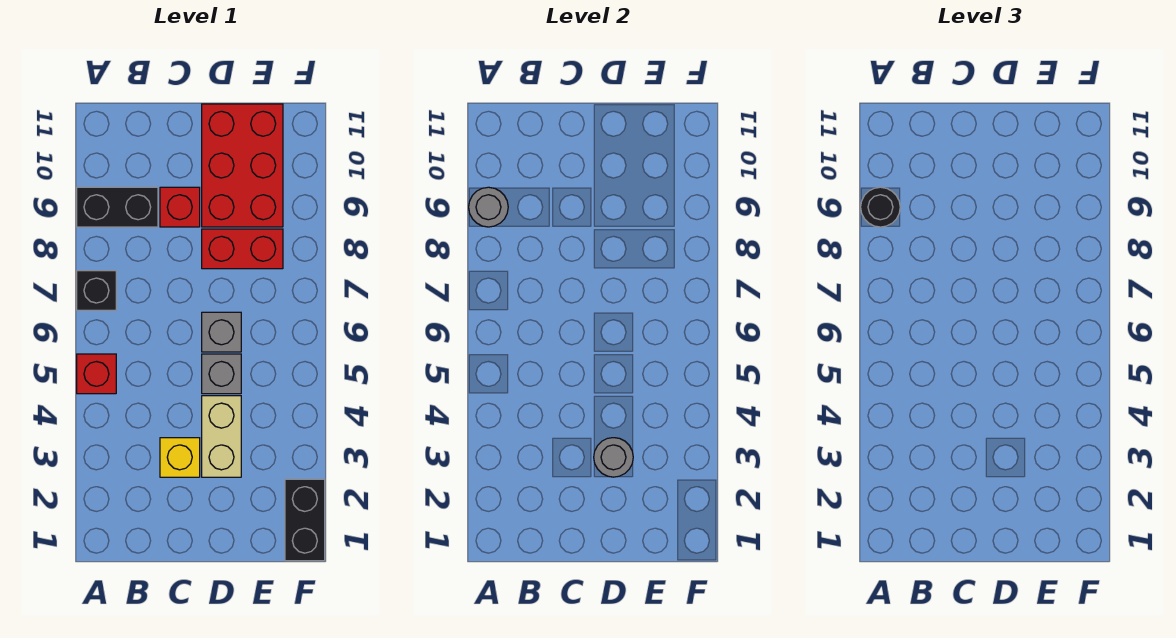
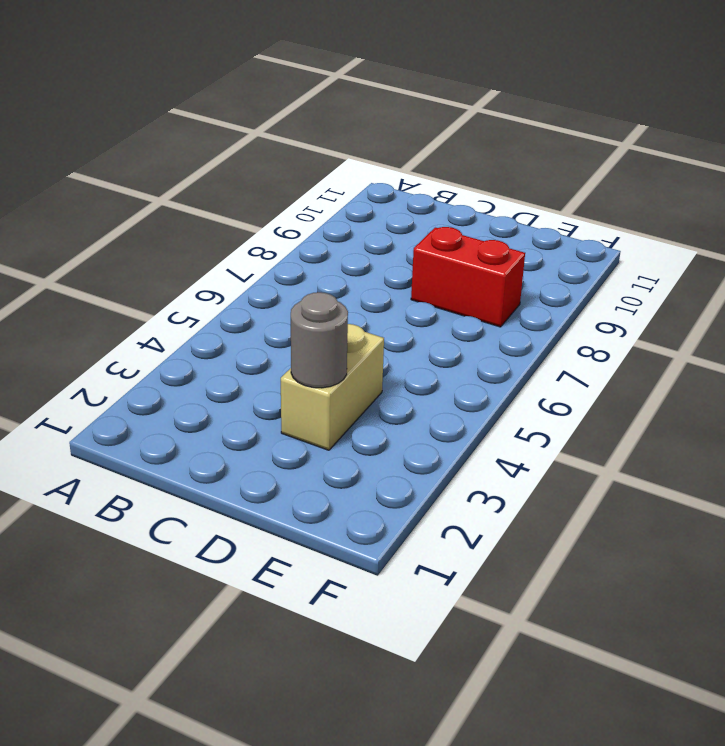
none -> red 1x1 brick [77,354,116,394]
none -> black 1x1 brick [77,271,116,310]
none -> black 1x2 brick [77,187,158,227]

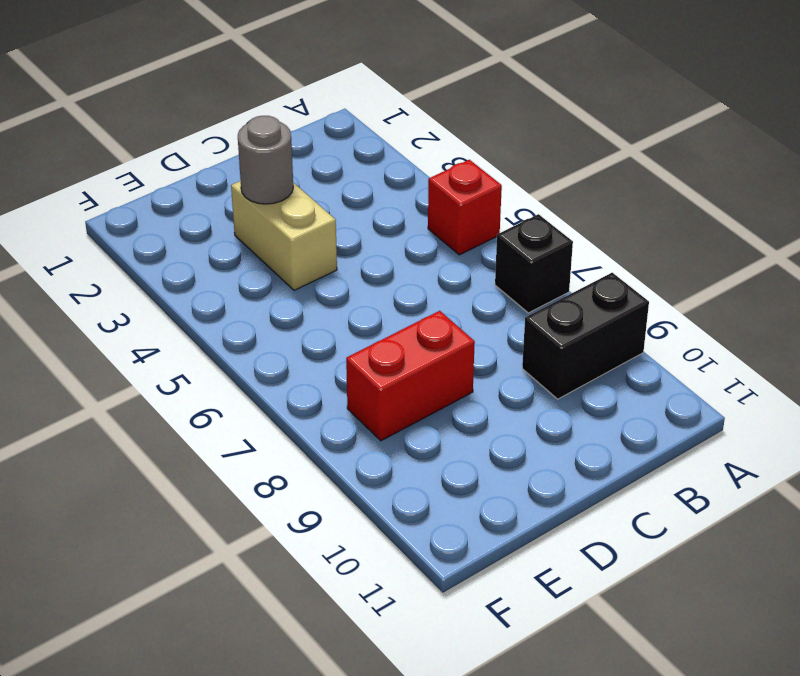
none -> yellow 1x1 brick [160,438,200,477]
none -> red 1x1 brick [160,187,200,227]
none -> grey 1x1 brick [202,354,241,394]

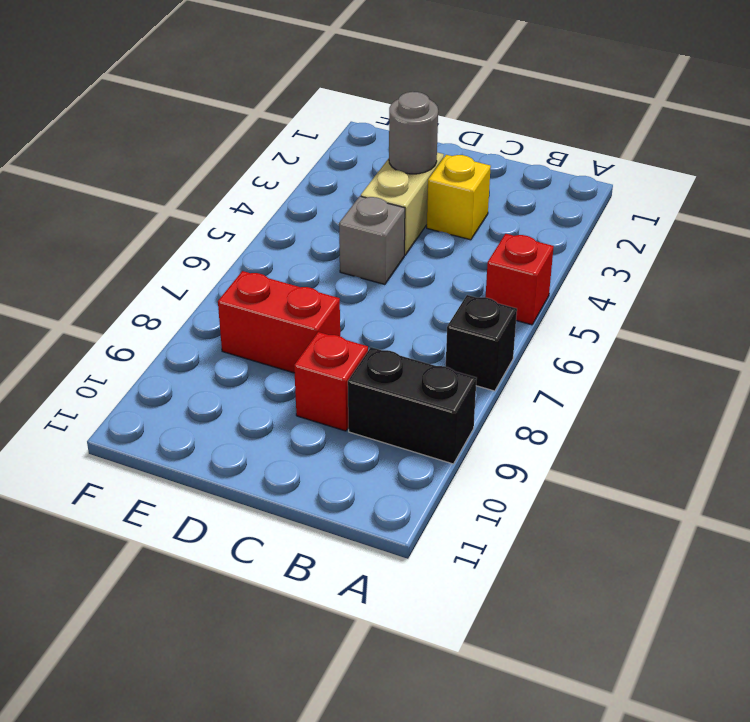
none -> grey 1x1 brick [202,312,241,352]
none -> red 2x3 brick [202,104,283,227]
none -> black 1x2 brick [285,479,325,561]

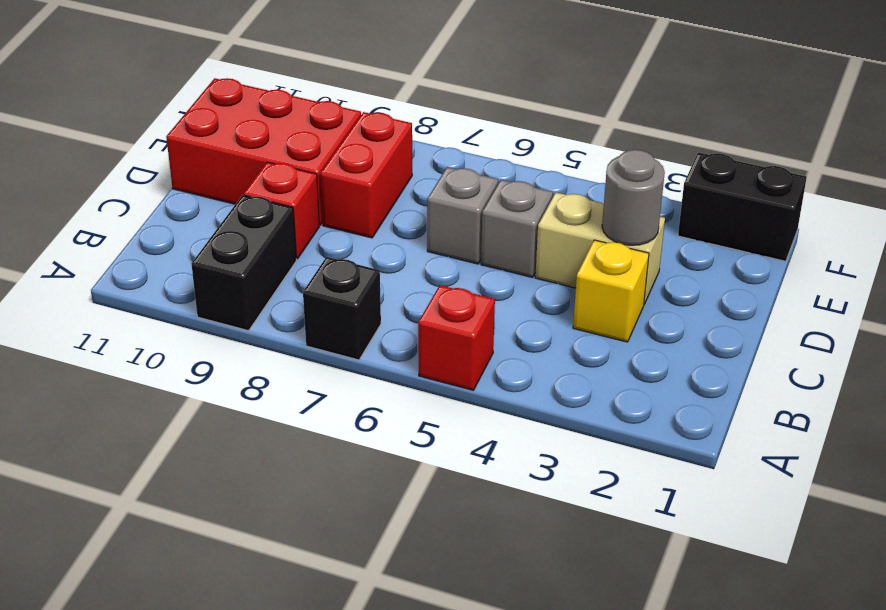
none -> grey 1x1 round brick [469,187,508,227]
none -> black 1x1 round brick [861,187,900,227]

